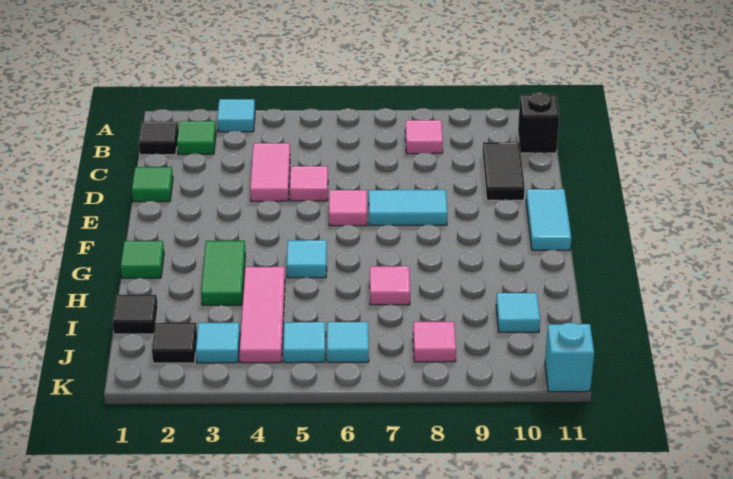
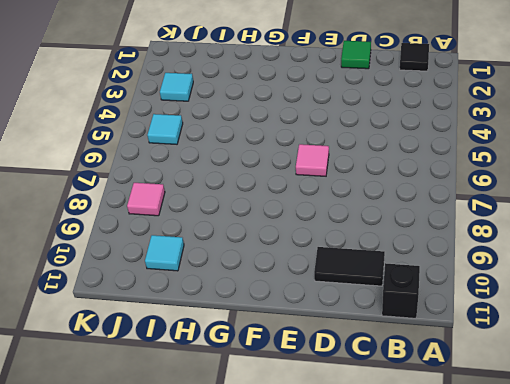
none -> cyan 1x1 tile [217,99,255,132]
none -> green 1x1 tile [177,121,216,154]
none -> pink 1x1 tile [405,120,443,154]

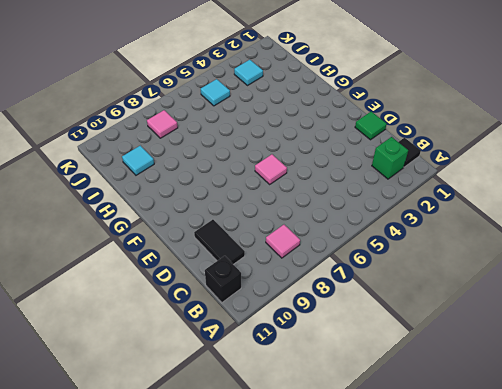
green 1x1 brick [372,137,408,179] -> green 1x1 tile [177,121,216,154]
none -> cyan 1x1 tile [217,99,255,132]
none -> pink 1x2 tile [250,143,290,201]
none -> pink 1x1 tile [290,166,328,201]

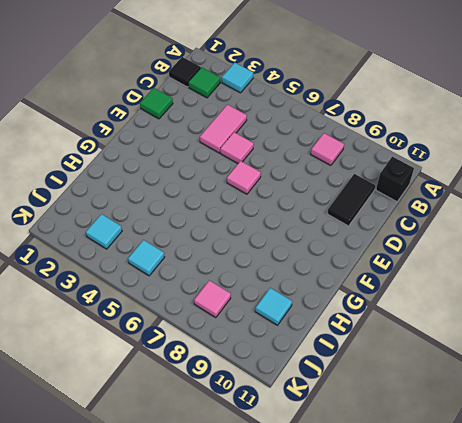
none -> cyan 1x2 tile [369,190,447,226]
none -> cyan 1x2 tile [526,189,571,250]
none -> green 1x1 tile [121,241,164,278]

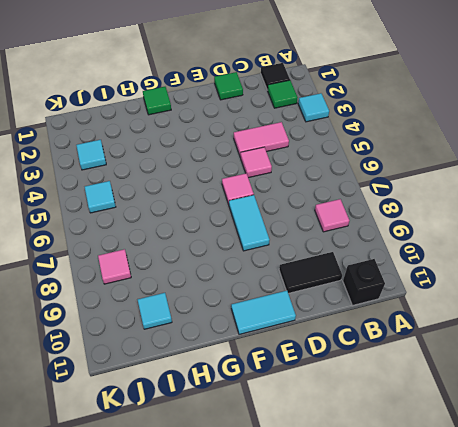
none -> green 1x2 tile [201,241,245,305]
none -> cyan 1x1 tile [287,240,327,278]
none -> pink 1x3 tile [239,267,285,363]

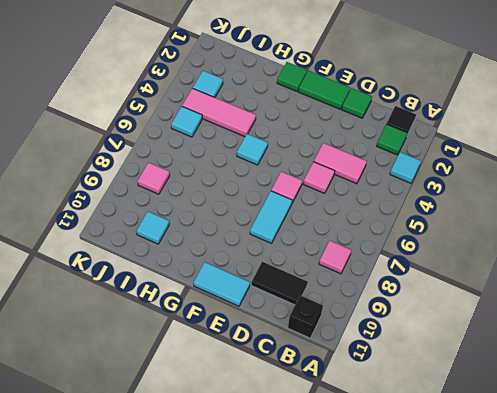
green 1x2 tile [298,71,350,109] -> green 1x2 tile moved to [201,241,245,305]
none -> pink 1x1 tile [370,266,410,305]
none -> black 1x1 tile [112,295,158,334]
none -> black 1x1 tile [152,323,197,363]

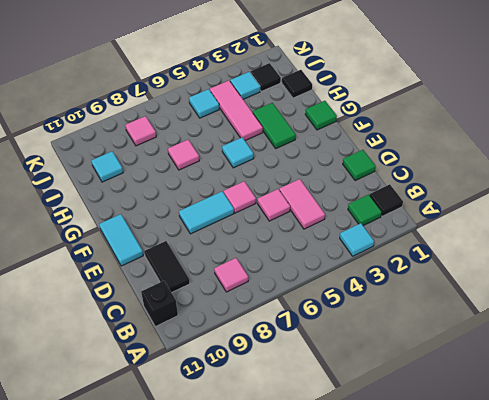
none -> cyan 1x1 tile [327,322,369,362]
none -> cyan 1x1 brick [545,322,594,392]

